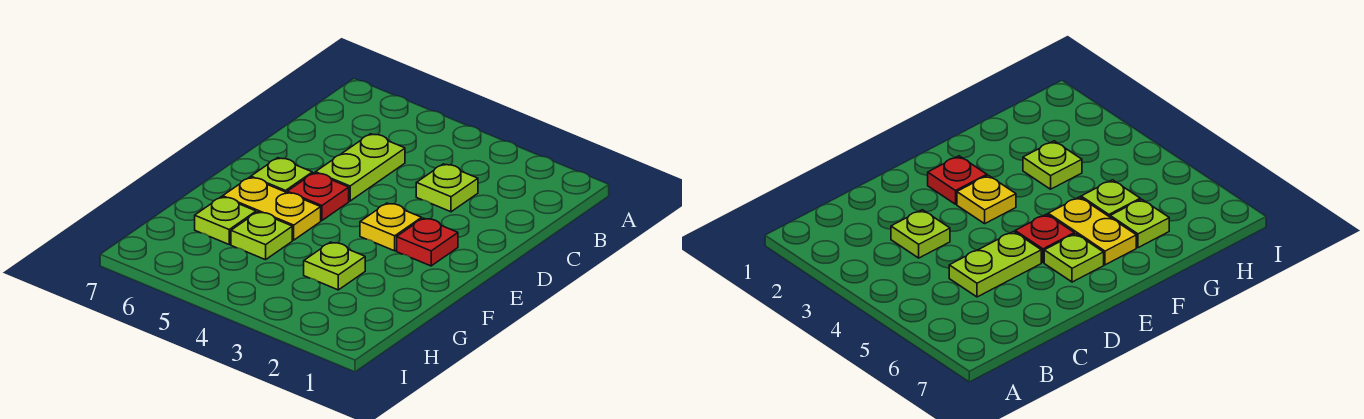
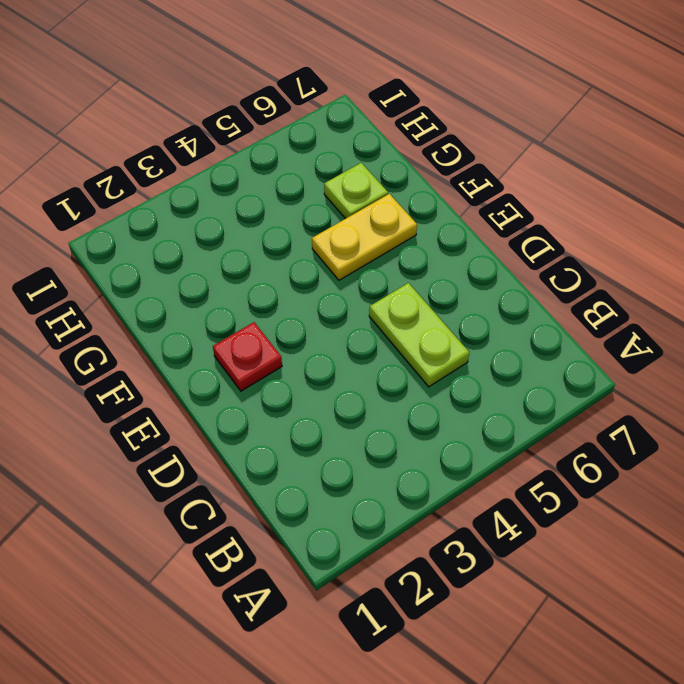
none -> lime 1x1 plate [416,164,478,212]
none -> yellow 1x1 plate [360,203,422,251]

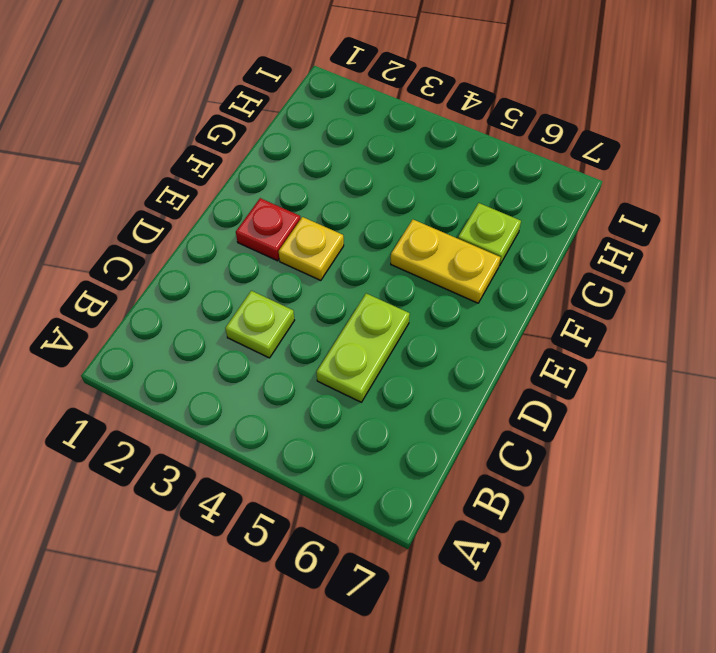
none -> red 1x1 plate [287,173,349,221]
none -> lime 1x1 plate [251,158,312,192]

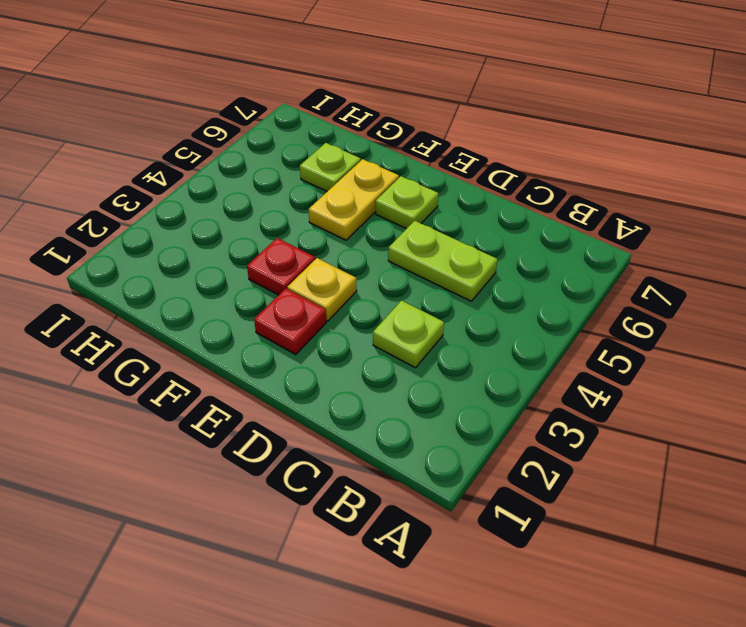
red 1x1 plate [247,238,315,295] -> red 1x1 plate moved to [287,173,349,221]
none -> lime 1x1 plate [304,242,365,290]
none -> lime 1x1 plate [231,212,292,260]

